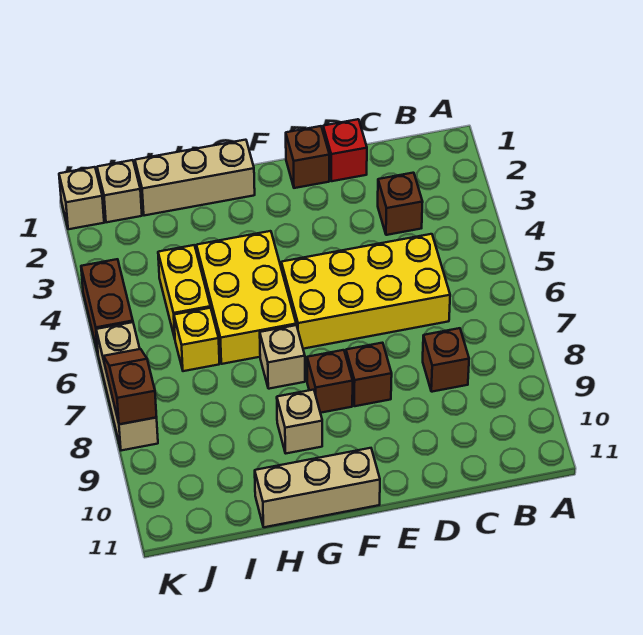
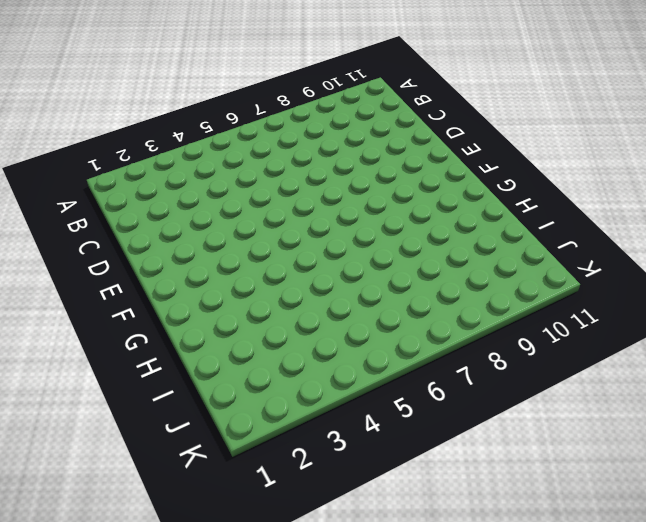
none -> brown 1x1 brick [378,173,423,235]
none -> yellow 2x4 brick [281,234,450,349]
none -> brown 1x1 brick [423,328,469,392]

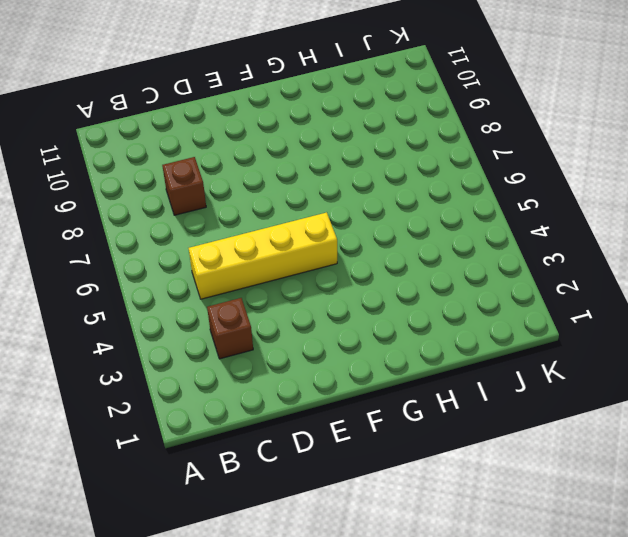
yellow 1x4 brick [189,212,337,299] -> yellow 2x4 brick [281,234,450,349]
none -> red 1x1 brick [323,119,367,181]
none -> brown 1x1 brick [286,126,329,188]
none -> brown 1x1 brick [346,343,392,406]

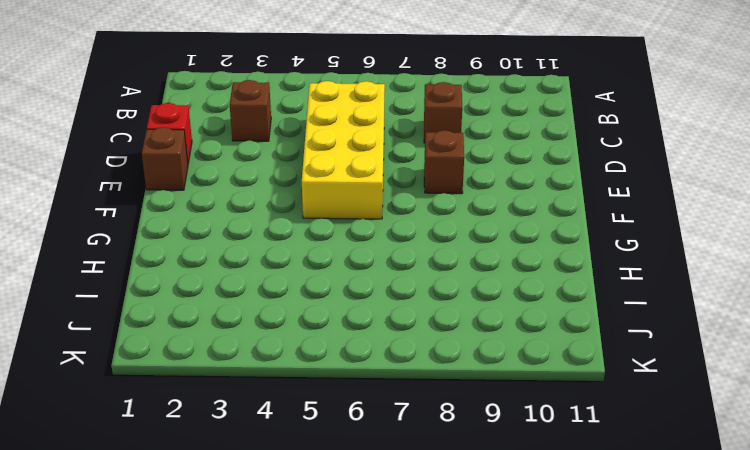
none -> brown 1x1 brick [307,350,353,413]
none -> tan 1x3 brick [255,448,380,527]
none -> tan 1x3 brick [135,140,255,216]

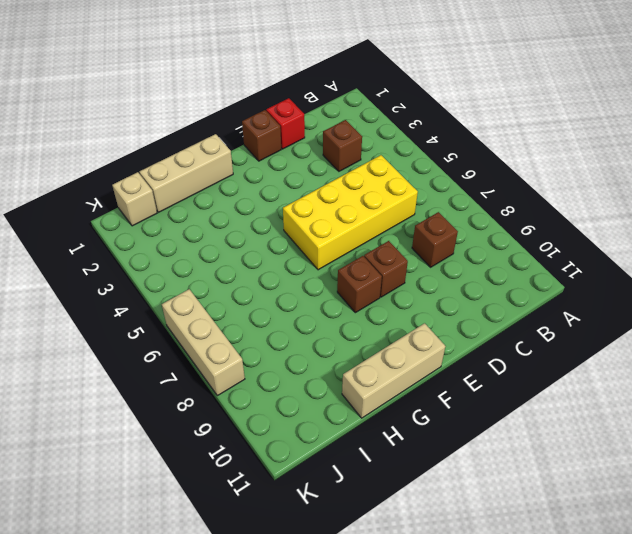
none -> yellow 2x3 brick [196,231,296,364]
none -> tan 1x1 brick [260,325,305,389]
none -> tan 1x1 brick [277,390,322,453]

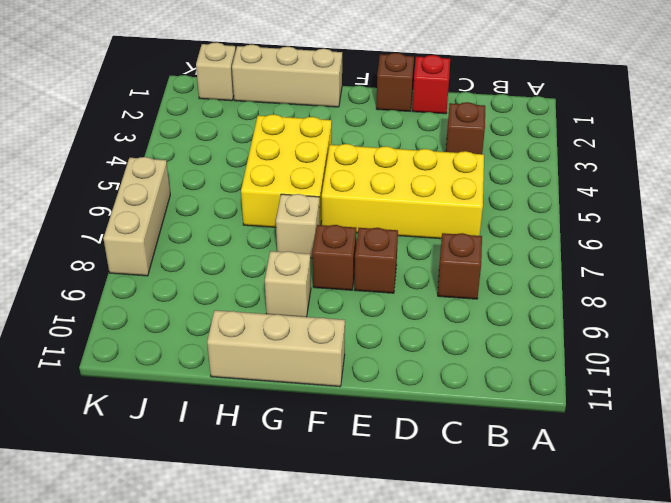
none -> yellow 1x2 brick [158,245,210,338]
none -> yellow 1x1 brick [174,308,219,371]
none -> tan 1x1 brick [59,167,104,229]

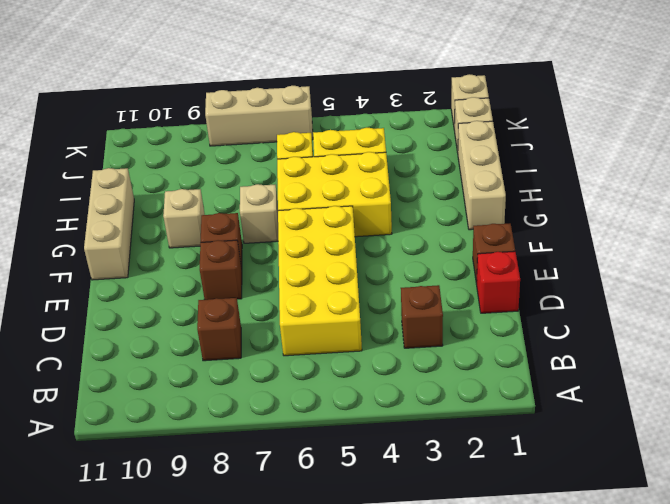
none -> brown 1x2 brick [81,259,133,352]
none -> brown 1x2 slope [103,349,157,424]

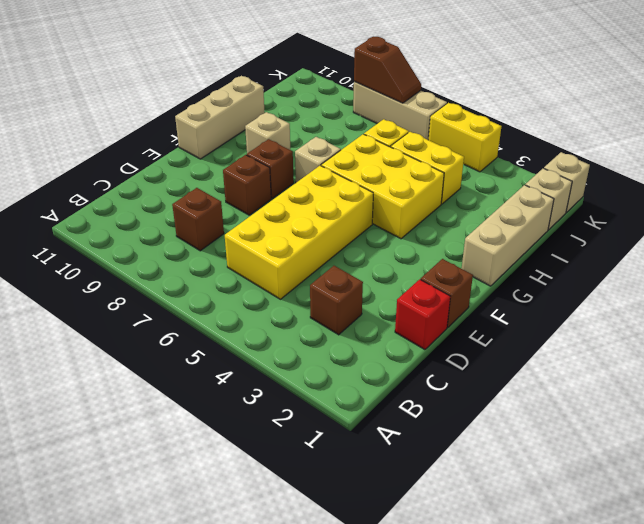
yellow 1x2 brick [429,103,502,172] -> brown 1x2 brick [81,259,133,352]

